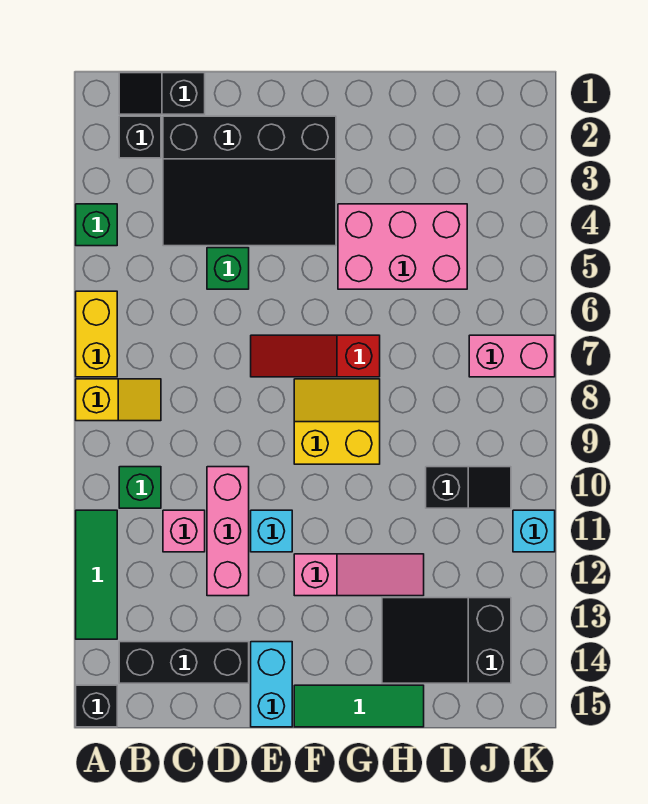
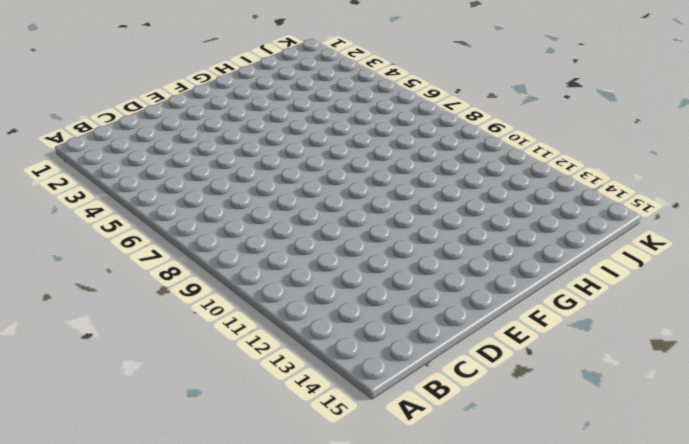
none -> green 1x1 brick [76,204,117,246]
none -> yellow 1x2 brick [76,291,117,377]
none -> yellow 1x2 slope [76,379,161,421]

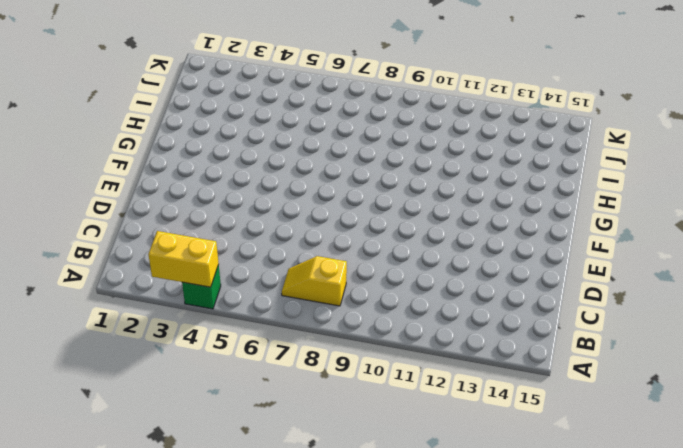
yellow 1x2 brick [148,231,219,287] -> yellow 1x2 brick moved to [76,291,117,377]
yellow 1x2 slope [282,256,347,306] -> yellow 1x2 slope turned to [76,379,161,421]
none -> green 1x3 tile [76,510,117,639]
none -> black 1x1 brick [76,685,117,727]
none -> black 1x2 slope [119,73,205,114]

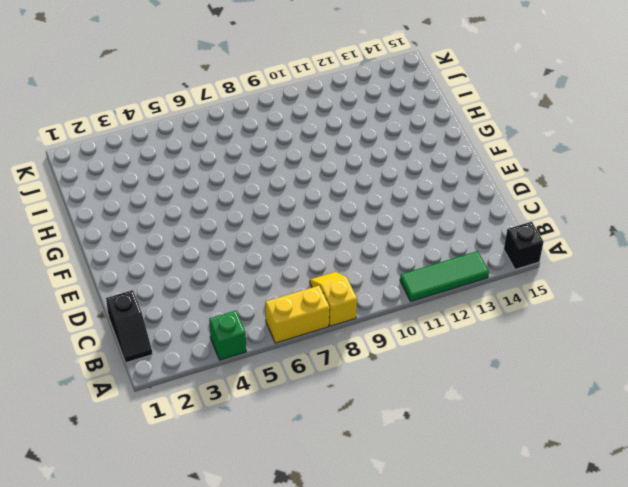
none -> black 1x1 brick [119,116,161,158]
none -> green 1x1 brick [119,467,161,508]
none -> black 1x3 brick [119,642,249,683]

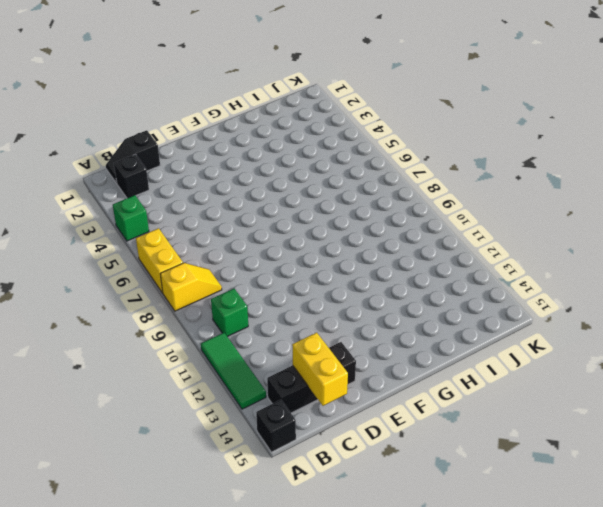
yellow 1x2 brick [292,333,348,406] -> none
none -> black 3x4 slope [163,116,336,246]
none -> pink 1x1 brick [163,510,205,552]
none -> green 1x1 brick [207,248,249,289]

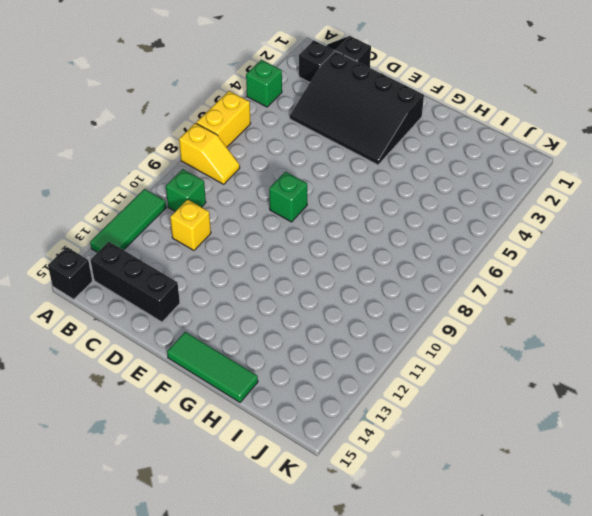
yellow 1x1 brick [170,199,211,250] -> pink 1x1 brick [163,510,205,552]
green 1x1 brick [269,172,307,222] -> green 1x1 brick moved to [207,248,249,289]
none -> pink 1x3 brick [207,467,249,596]
none -> red 1x3 slope [251,335,380,377]
none -> cyan 1x1 brick [251,510,292,552]

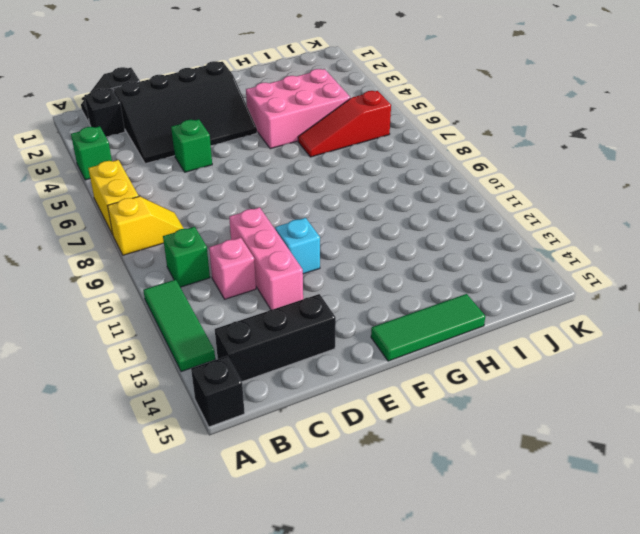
red 1x3 slope [298,91,391,157] -> red 1x3 slope moved to [251,335,380,377]
none -> cyan 1x2 brick [251,642,292,727]
none -> yellow 2x2 slope [294,379,380,464]
none -> pink 1x3 slope [294,554,424,596]

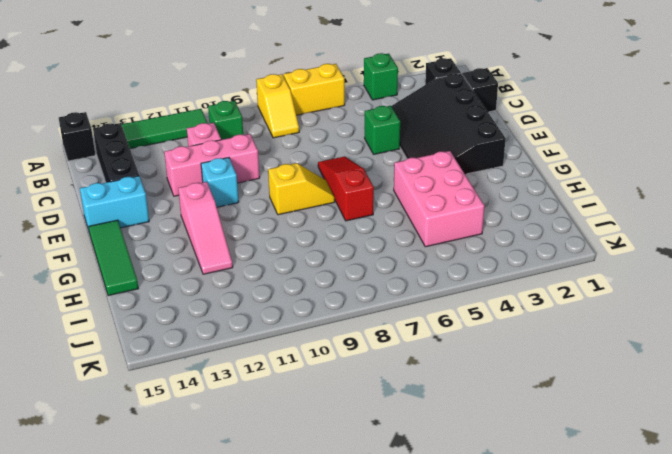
yellow 1x2 slope [268,163,335,215] -> yellow 2x2 slope [294,379,380,464]
none -> black 2x3 slope [382,598,511,683]
none -> black 1x2 slope [426,467,511,508]
none -> pink 1x2 brick [469,335,555,377]

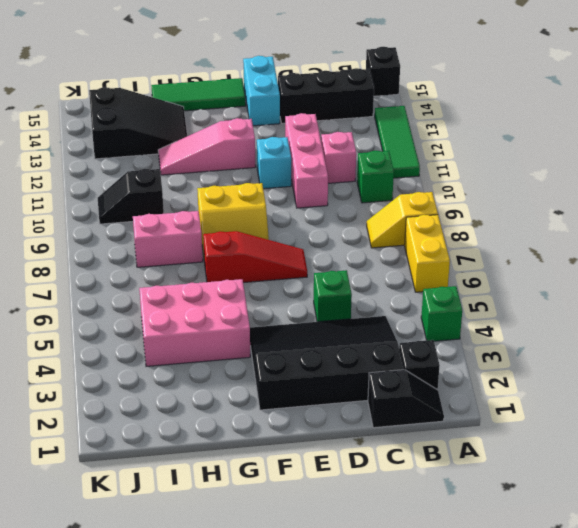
pink 1x2 brick [133,211,203,267] -> pink 1x2 brick moved to [469,335,555,377]
none -> cyan 1x1 brick [513,510,555,552]

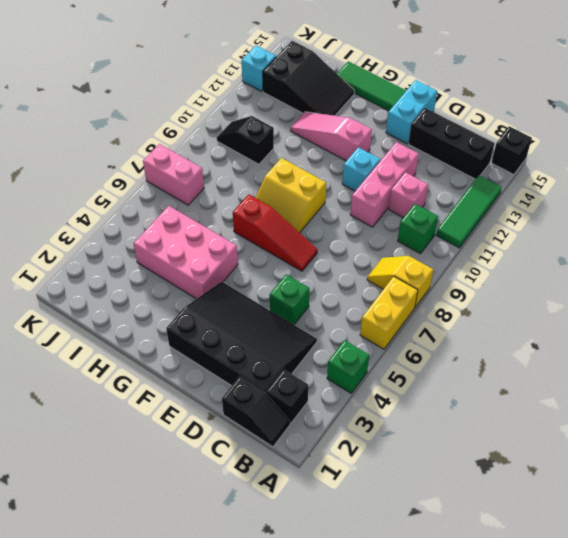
cyan 1x1 brick [241,46,276,91] -> cyan 1x1 brick moved to [513,510,555,552]

